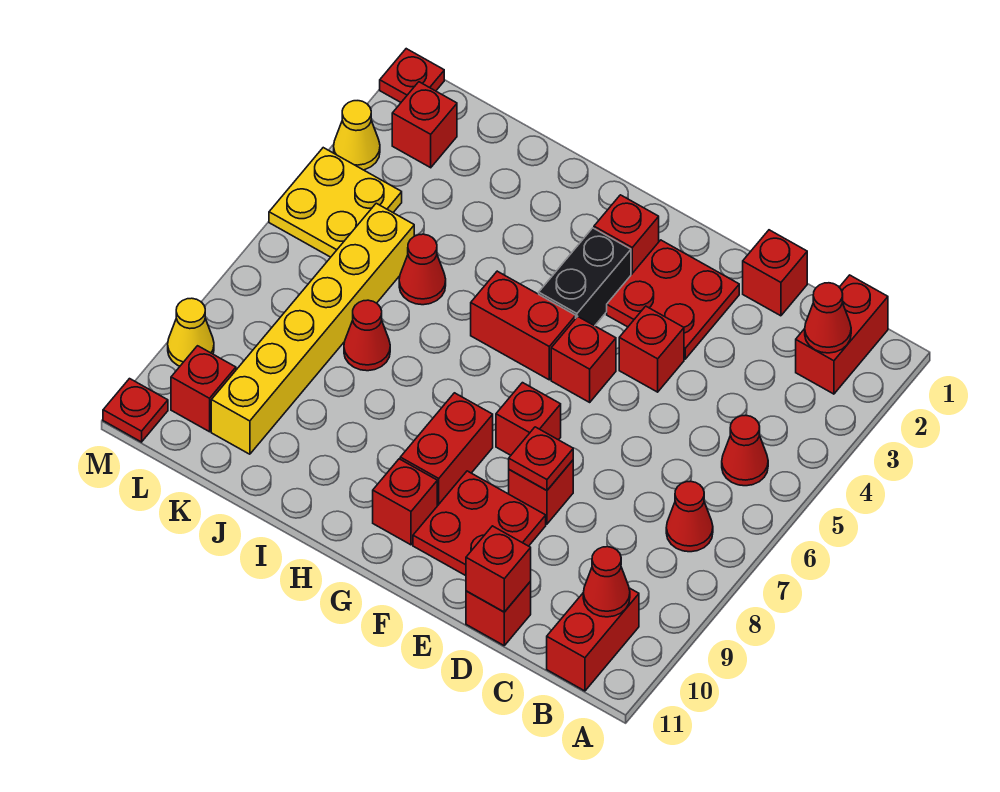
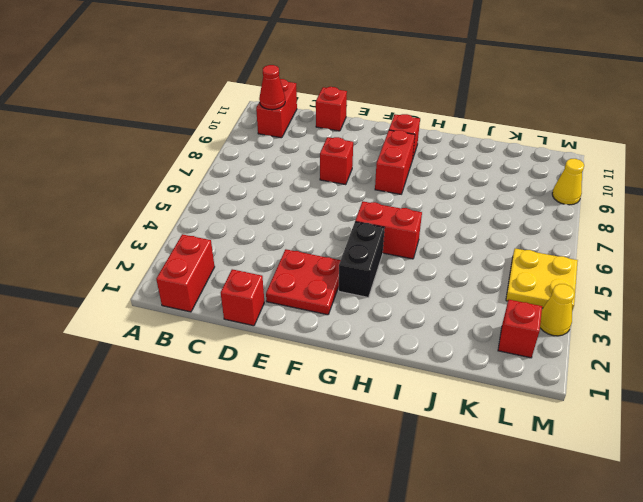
none -> red 1x1 cone [722,416,768,486]
none -> red 1x1 cone [666,481,713,552]
none -> red 1x1 brick [619,306,684,392]
none -> red 2x2 plate [413,471,546,576]

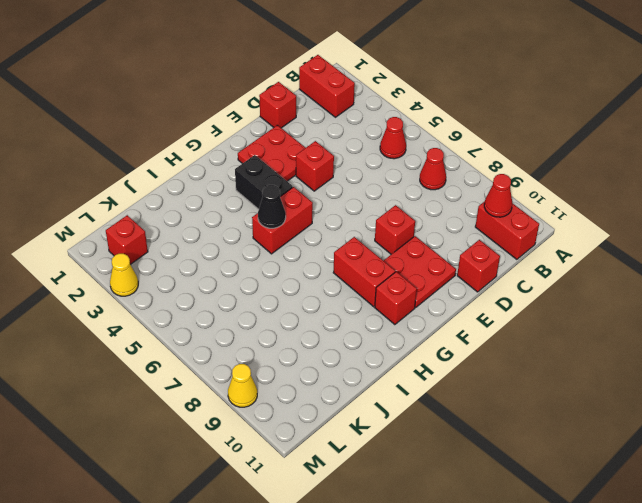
black 1x1 cone [258,185,286,228] -> none
none -> red 1x1 brick [551,317,616,402]
none -> red 1x1 brick [496,383,561,455]
none -> red 1x1 brick [594,195,659,275]
none -> red 1x1 cone [399,234,446,305]

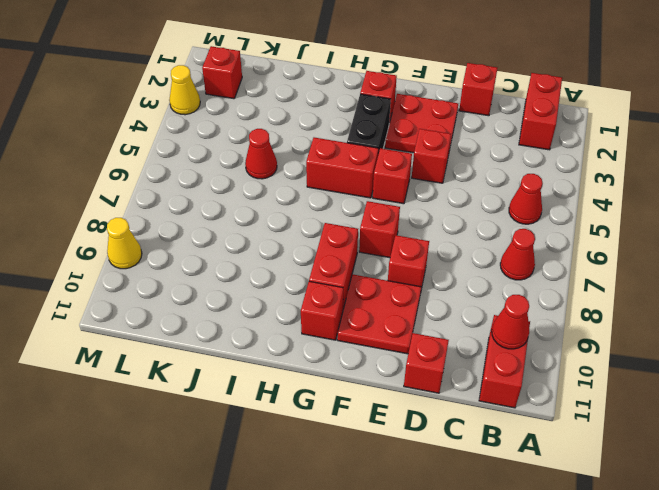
none -> red 1x1 cone [344,300,390,371]
none -> yellow 1x6 brick [211,203,414,454]
none -> yellow 2x2 plate [269,148,402,257]
none -> red 1x1 brick [171,346,236,432]

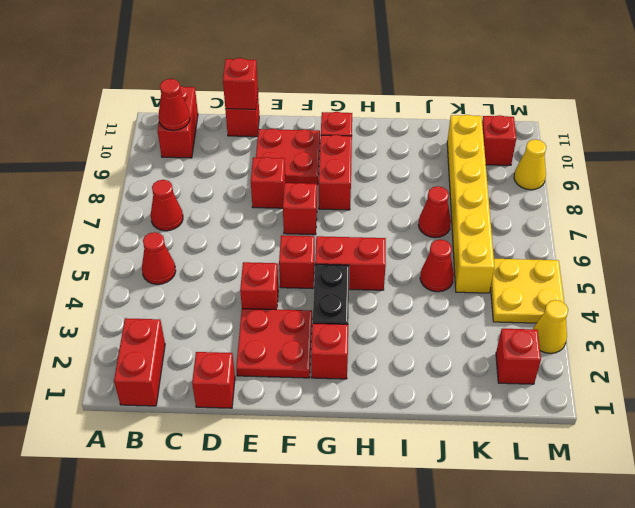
none -> red 1x1 plate [380,49,444,102]
none -> red 1x1 plate [103,379,168,442]
none -> red 1x1 cone [805,283,851,353]
none -> red 1x1 plate [509,427,573,490]

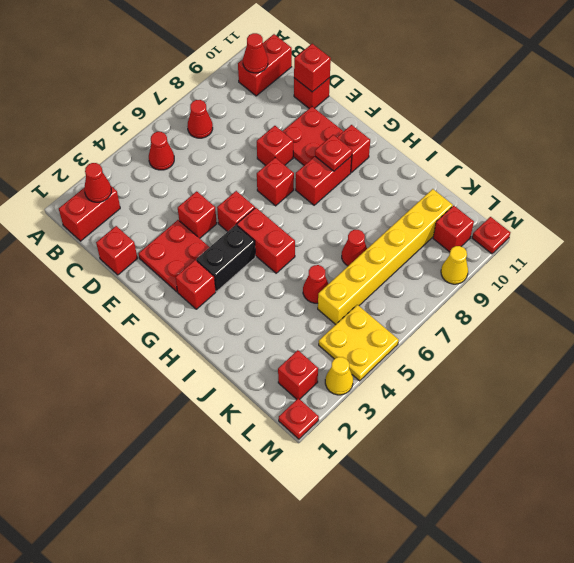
red 1x1 plate [315,135,352,171] -> red 1x1 plate moved to [509,427,573,490]

